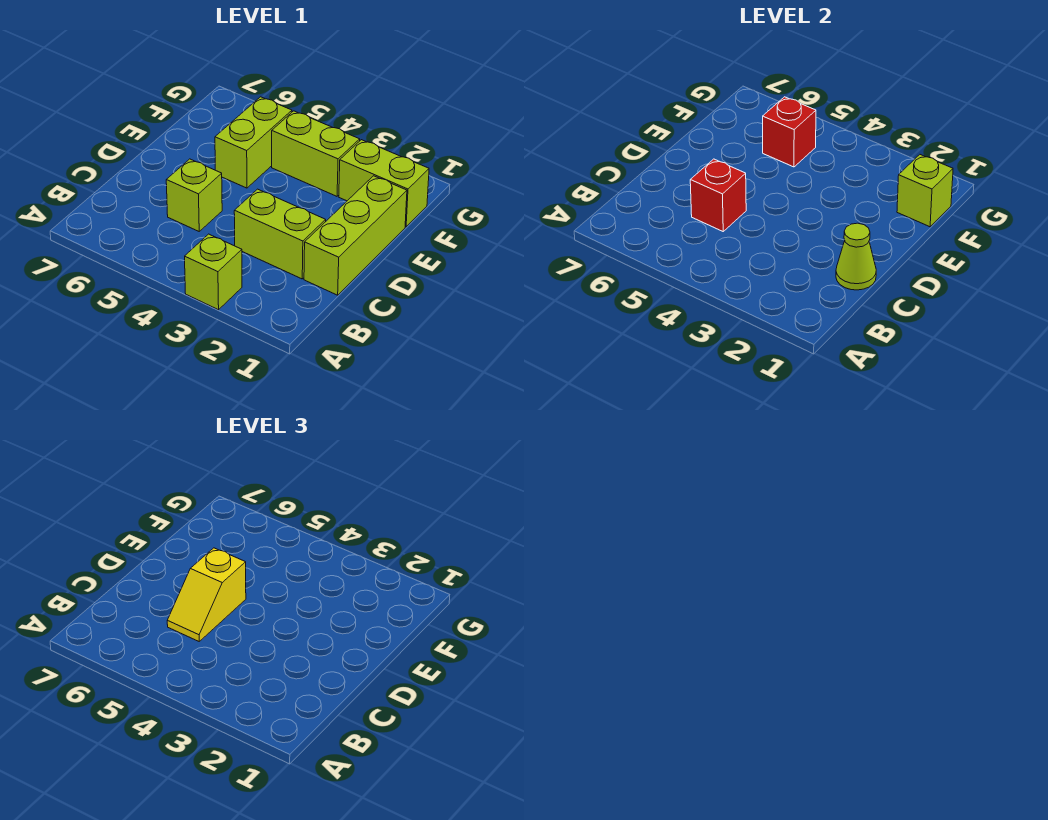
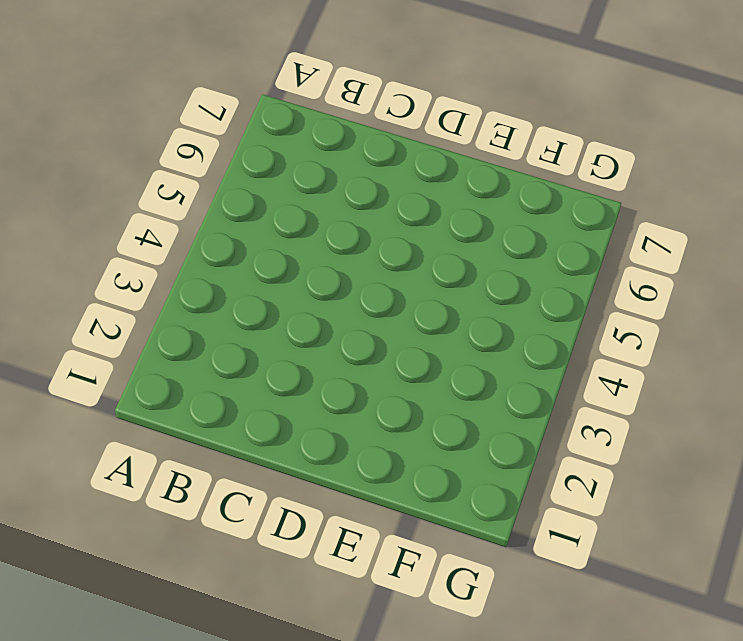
none -> lime 1x1 brick [185,234,242,310]
none -> lime 1x3 brick [304,176,407,295]
none -> lime 1x2 brick [234,189,326,279]

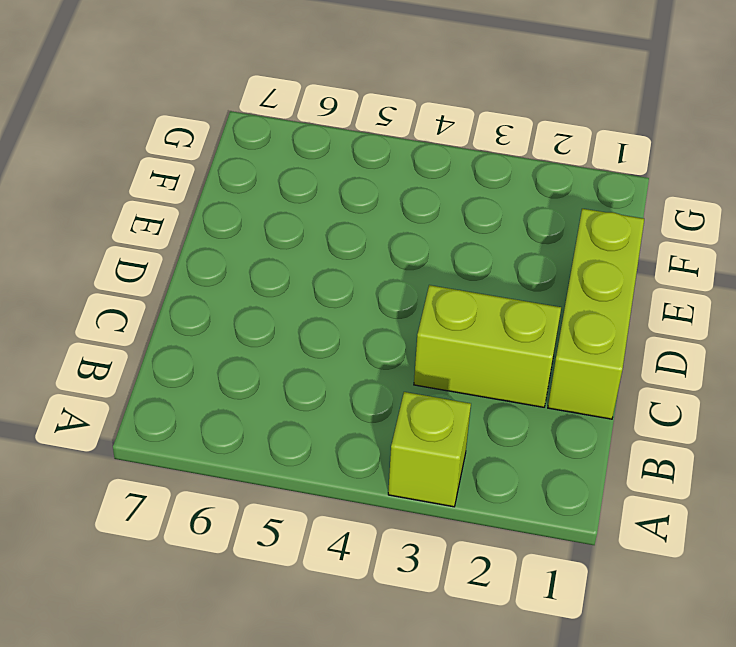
none -> lime 1x1 brick [166,159,222,231]
none -> lime 1x2 brick [215,97,292,188]
none -> lime 1x2 brick [339,140,429,227]

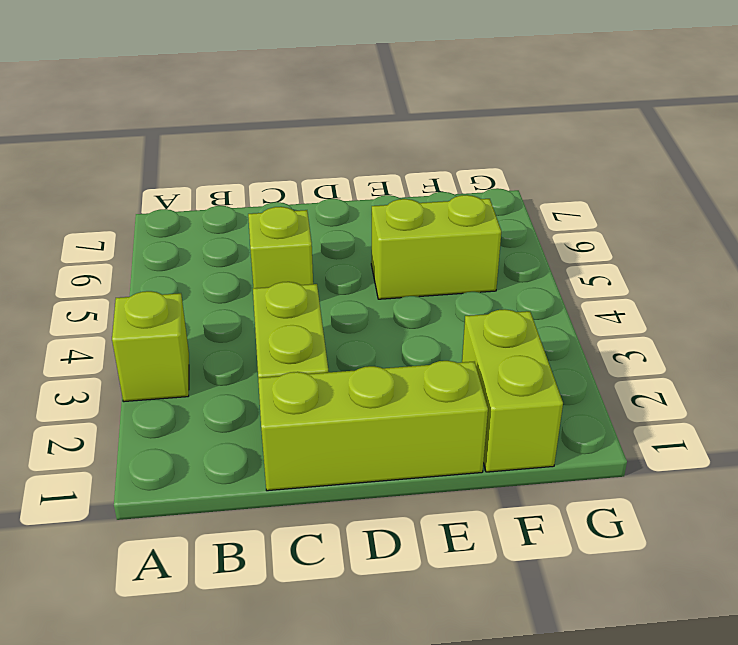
none -> lime 1x2 brick [272,111,360,196]
none -> lime 1x1 cone [836,223,876,290]
none -> red 1x1 brick [690,159,746,231]

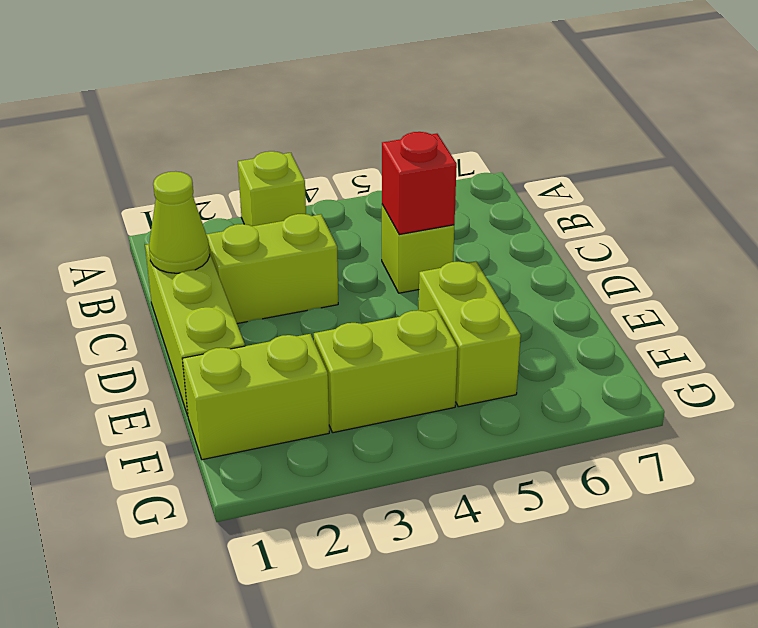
none -> lime 1x1 brick [897,155,953,227]
none -> red 1x1 brick [763,97,816,167]
none -> yellow 1x2 slope [167,548,246,641]

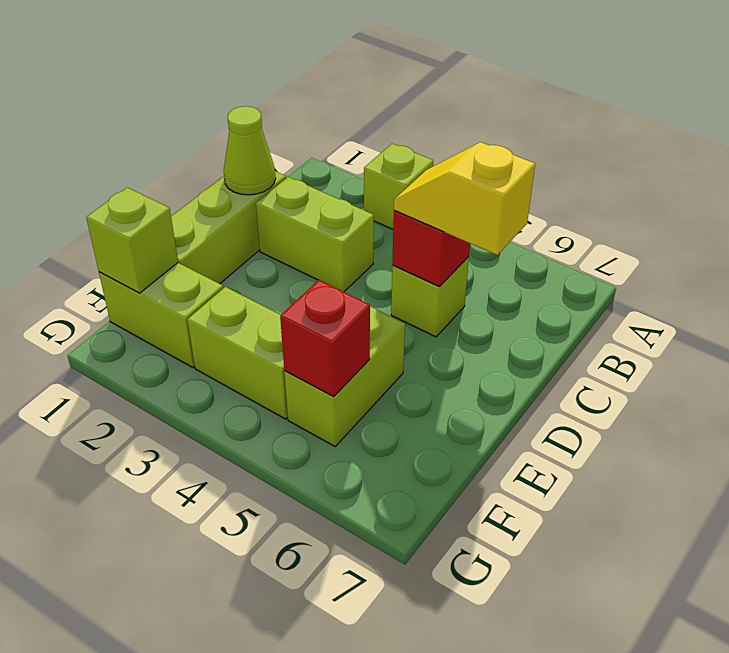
yellow 1x2 slope [394,142,535,255] -> yellow 1x2 slope turned to [167,548,246,641]

